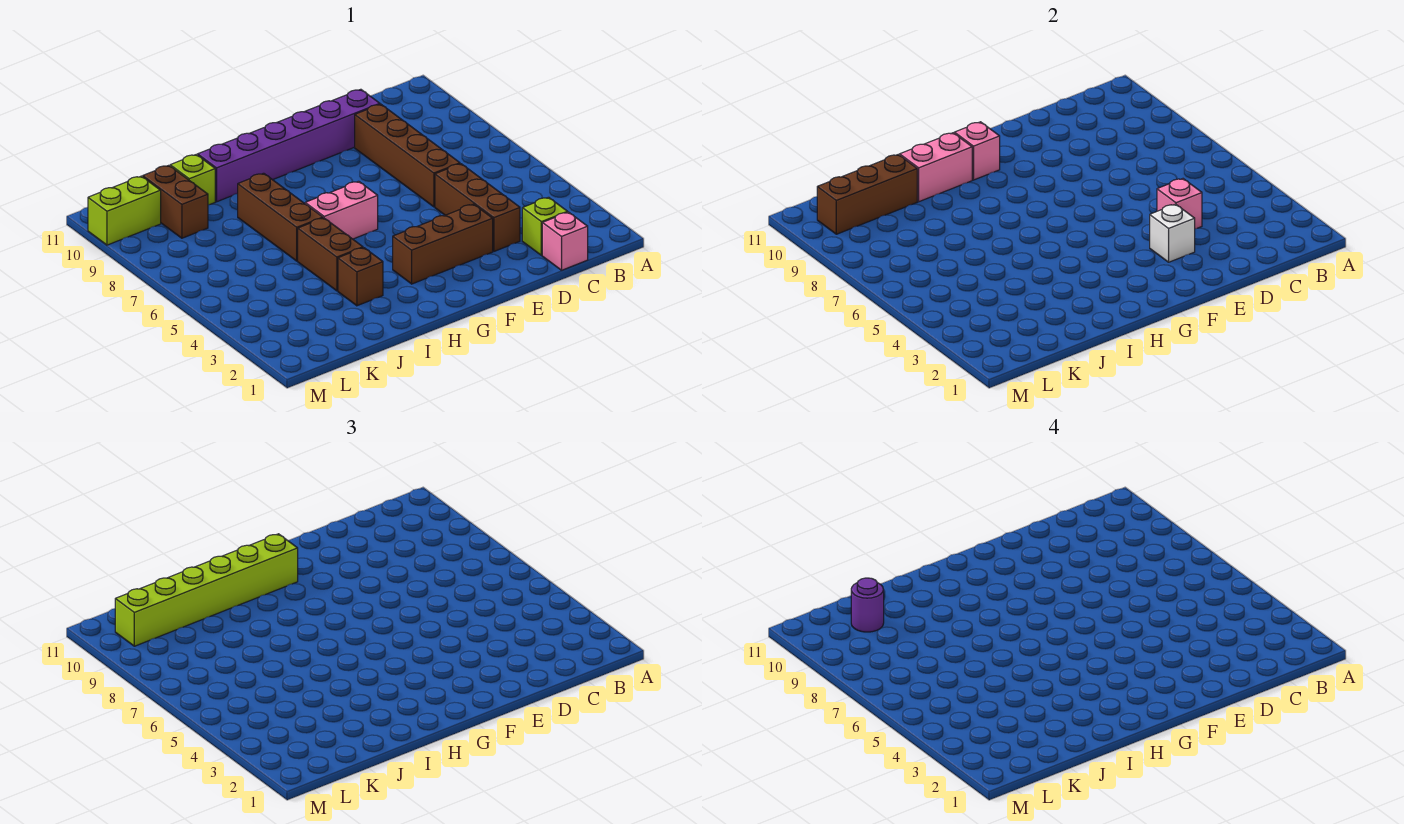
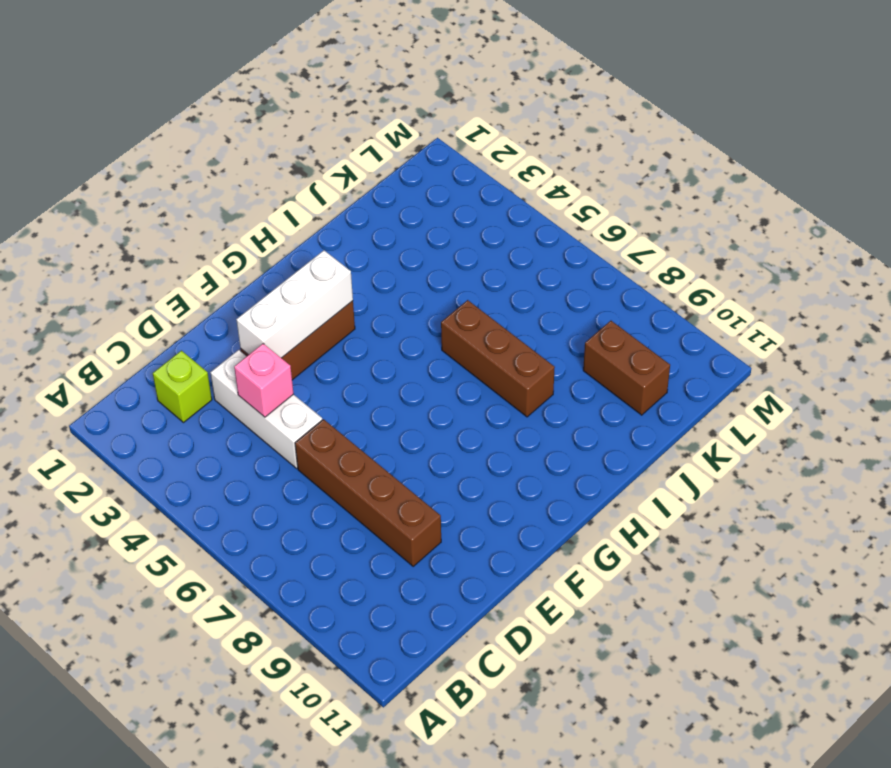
white 1x3 brick [210,350,322,468] -> brown 1x3 brick [435,164,520,251]
white 1x3 brick [236,250,353,358] -> white 1x1 brick [1150,204,1195,262]
none -> pink 1x1 brick [542,212,588,270]
none -> purple 1x6 brick [198,89,380,202]
none -> pink 1x2 brick [305,181,378,239]

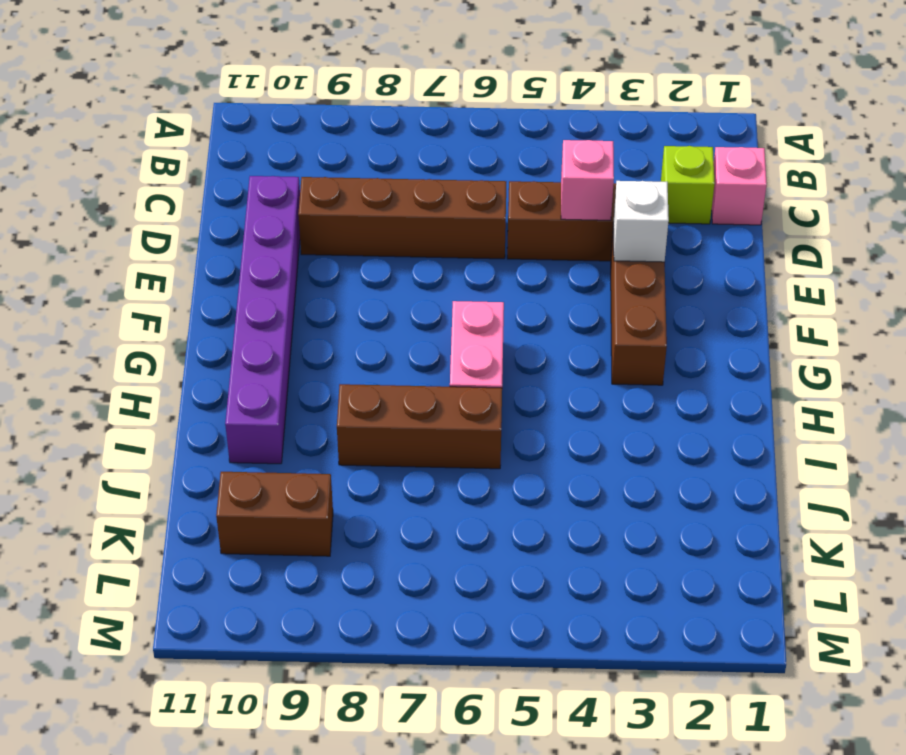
none -> brown 1x1 brick [338,248,383,306]
none -> brown 1x2 brick [298,218,363,291]
none -> lime 1x1 brick [170,155,215,205]

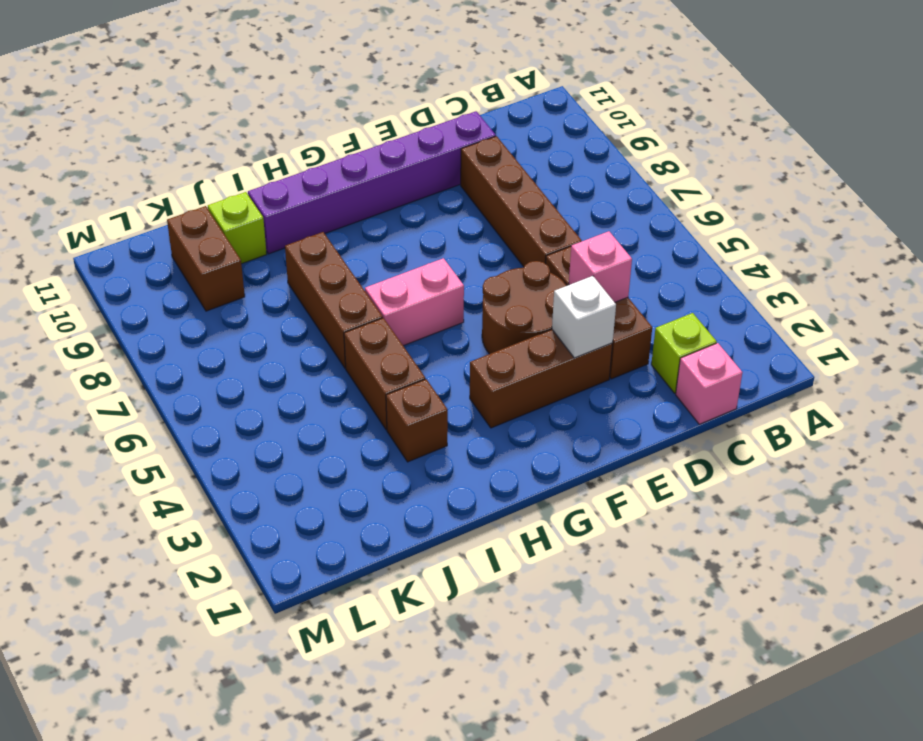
brown 2x2 round brick [482,261,567,354] -> none
none -> lime 1x2 brick [88,176,161,245]
none -> pink 1x1 brick [954,122,1000,180]
none -> pink 1x2 brick [900,133,972,202]

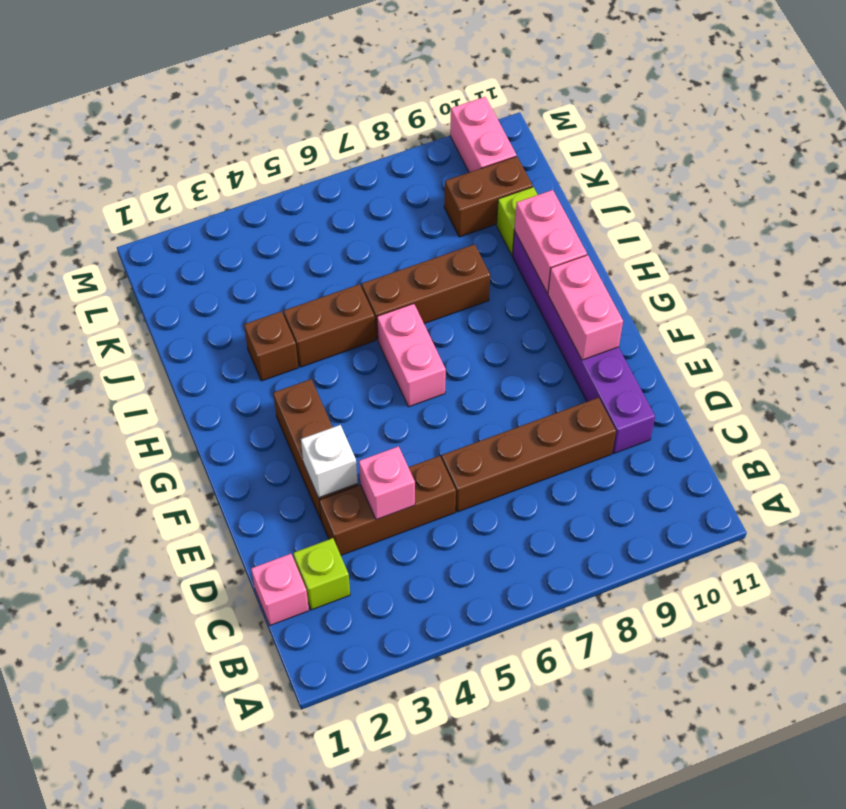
pink 1x2 brick [548,255,623,360] -> pink 1x1 brick [954,122,1000,180]
pink 1x2 brick [450,97,516,172] -> lime 1x2 brick [88,176,161,245]
none -> brown 1x3 brick [817,155,917,234]
none -> lime 1x6 brick [115,534,298,646]
none -> purple 1x1 round brick [851,578,884,632]

